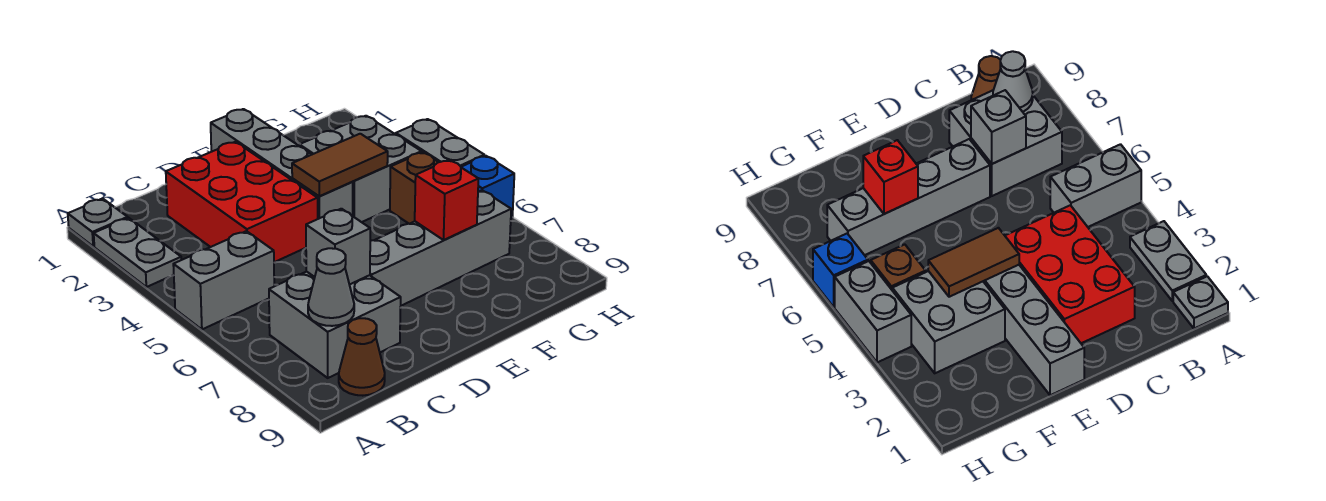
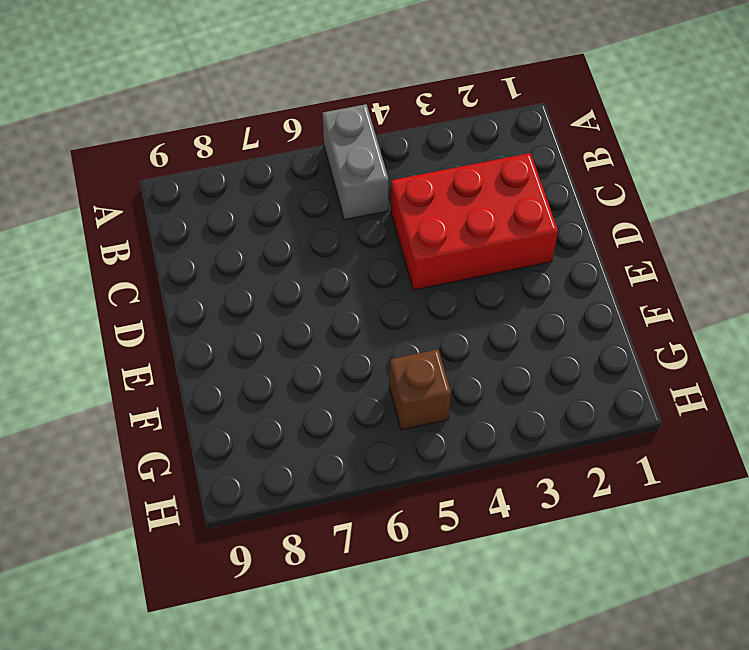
none -> grey 1x1 plate [68,199,128,246]
none -> grey 1x2 plate [94,218,181,287]
none -> grey 2x2 brick [269,272,401,378]

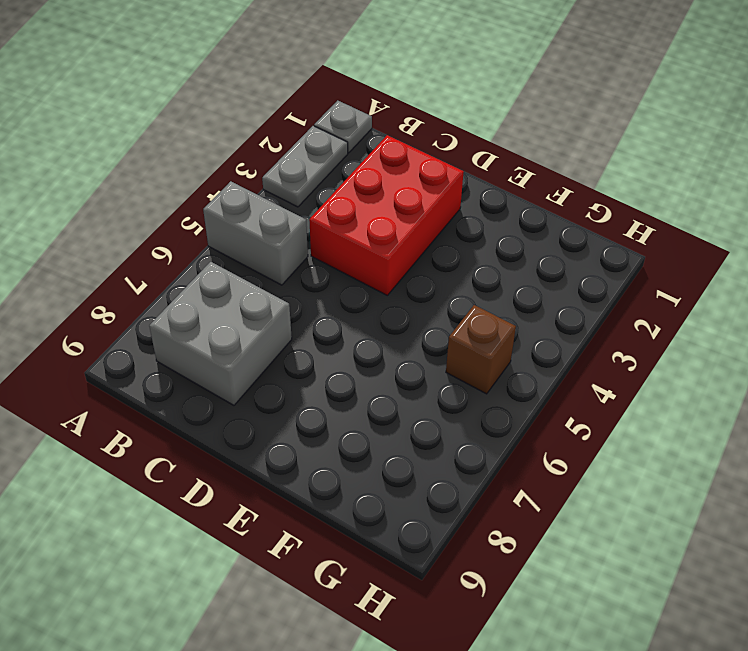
none -> brown 1x1 cone [339,318,385,396]
none -> grey 1x4 brick [370,190,511,306]
none -> grey 1x4 brick [211,109,353,219]

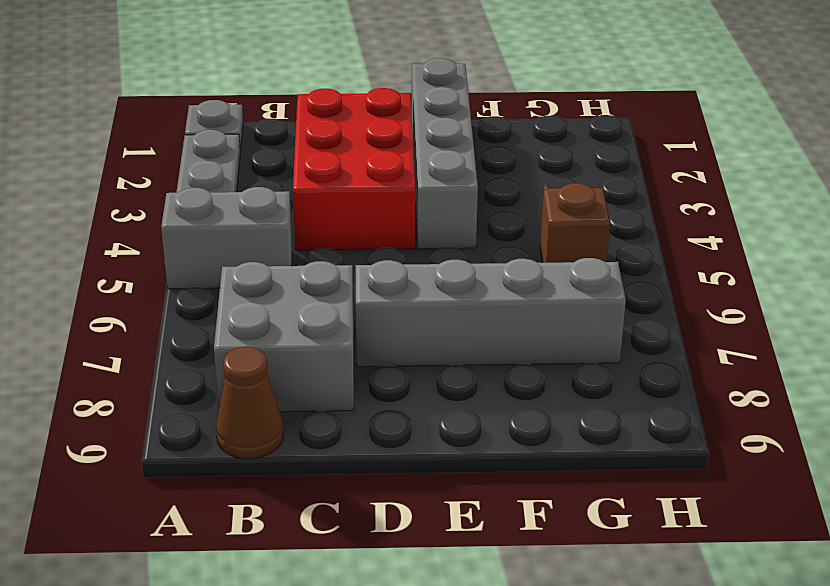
none -> grey 2x2 brick [299,116,422,222]
none -> grey 1x2 brick [396,119,484,167]
none -> blue 1x1 brick [461,156,514,218]

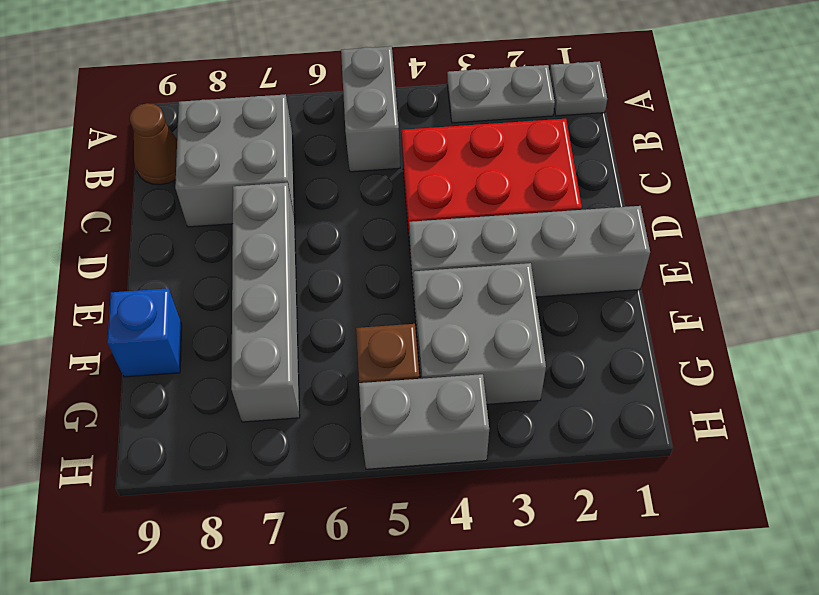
blue 1x1 brick [107,288,182,377] -> blue 1x1 brick moved to [461,156,514,218]
none -> grey 1x1 cone [308,248,354,326]
none -> grey 1x1 brick [306,209,370,285]
none -> brown 1x2 tile [292,134,388,196]

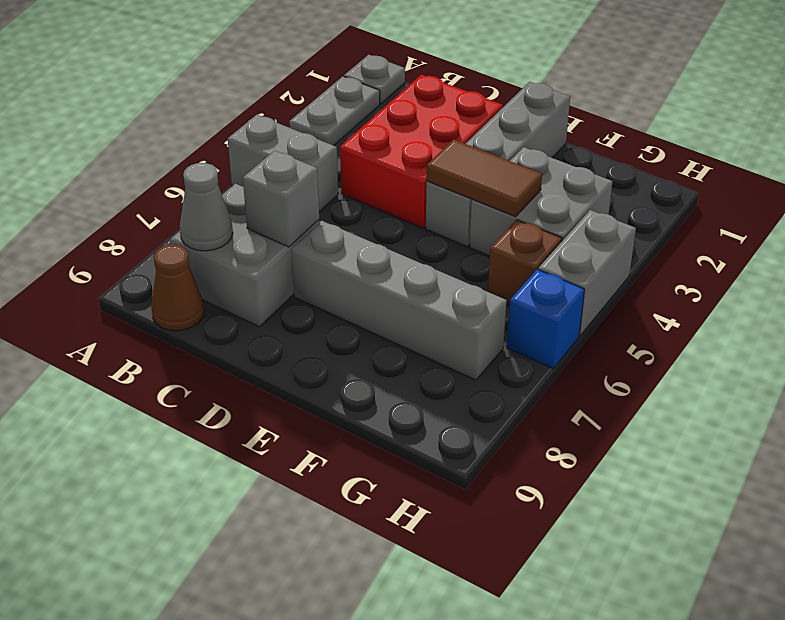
none -> red 1x1 brick [415,160,478,240]

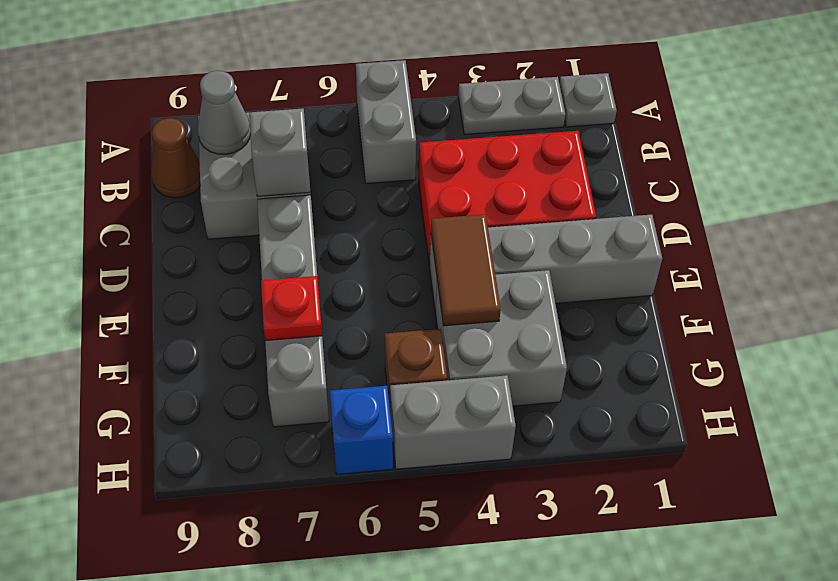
red 1x1 plate [261,276,322,341] -> red 1x1 brick [415,160,478,240]

